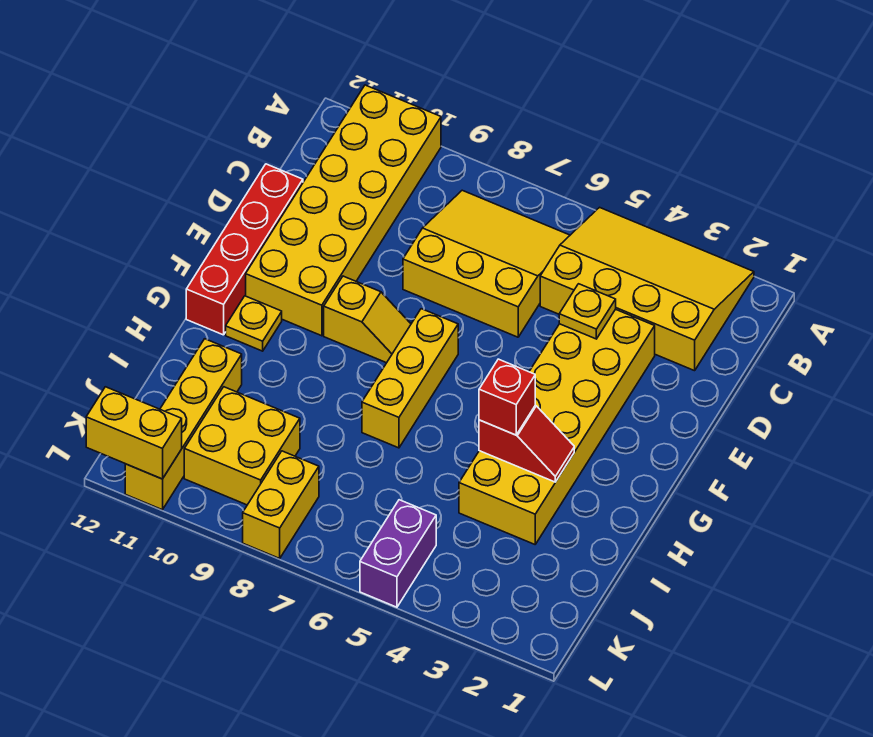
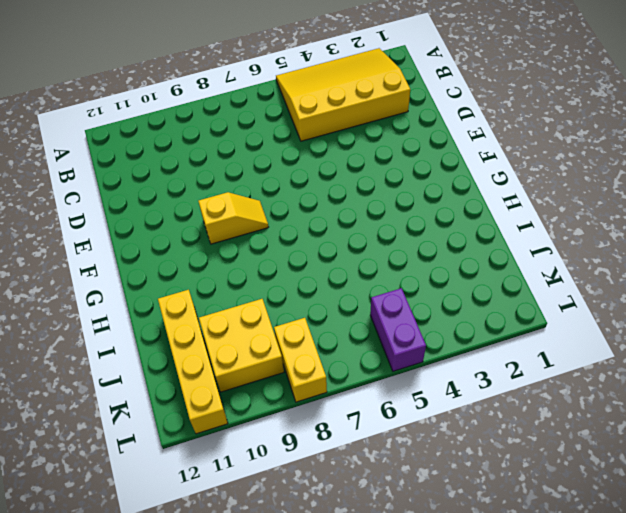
none -> yellow 2x6 brick [246,85,441,336]
none -> yellow 3x3 slope [403,190,570,337]
none -> yellow 2x6 brick [459,309,655,544]

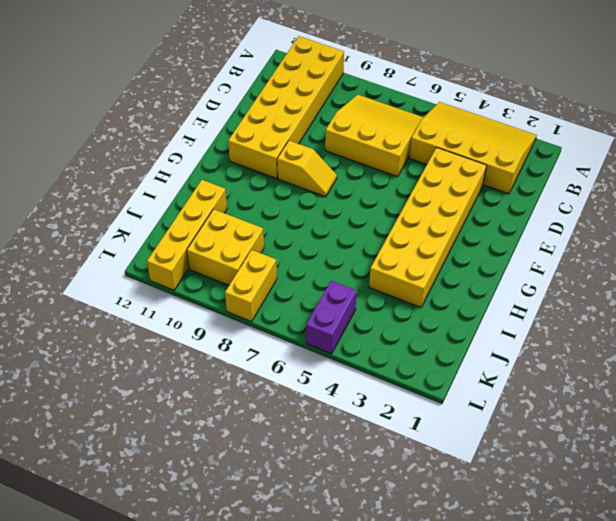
none -> red 1x4 brick [186,164,303,335]
none -> yellow 1x3 brick [362,309,458,448]
none -> yellow 1x1 plate [226,296,282,351]

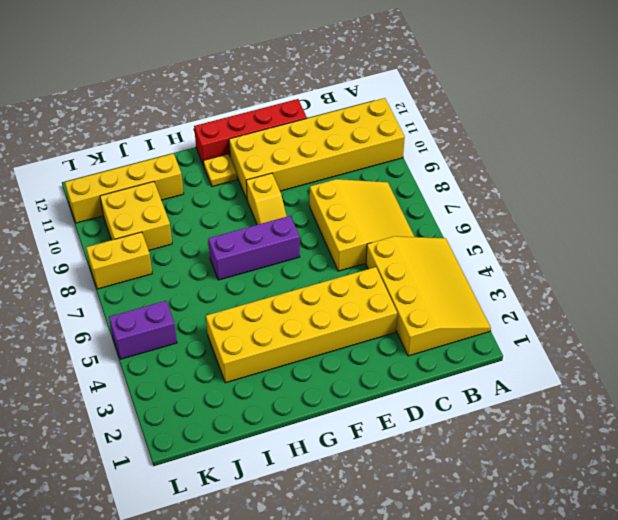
purple 1x3 brick [208,216,300,280] -> yellow 1x3 brick [362,309,458,448]
none -> yellow 1x1 plate [559,284,616,339]
none -> red 1x2 slope [479,405,574,482]
none -> yellow 1x2 brick [86,387,182,479]

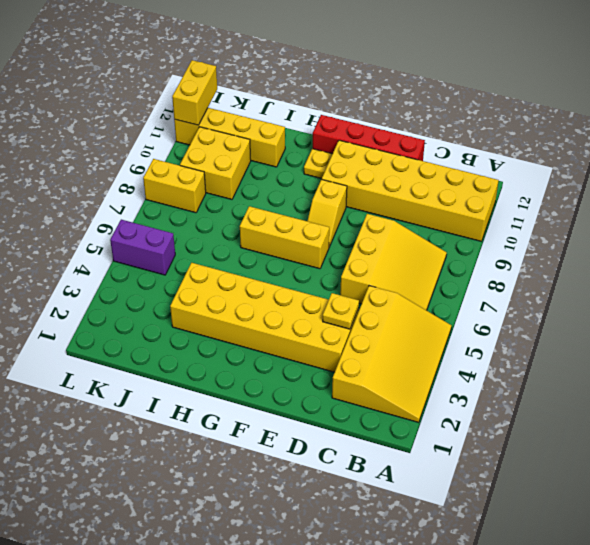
none -> red 1x2 slope [479,405,574,482]
none -> red 1x1 brick [479,359,535,435]

